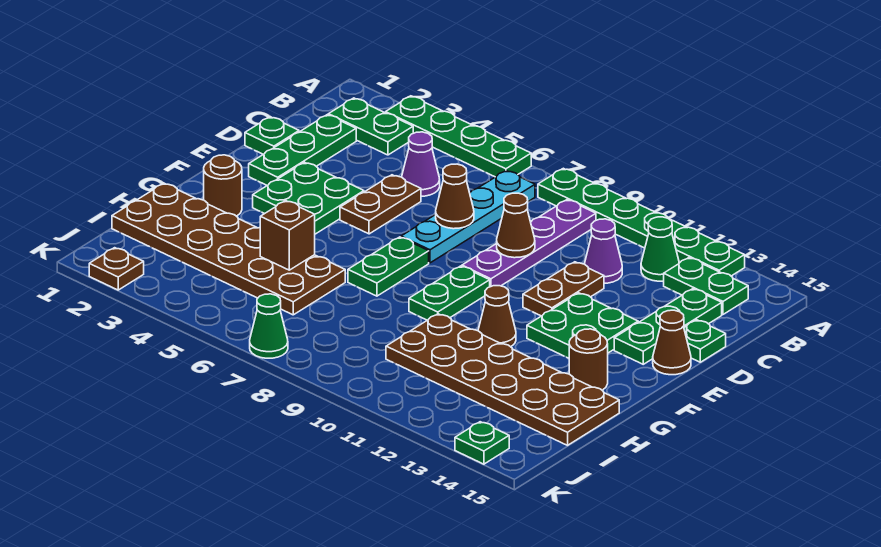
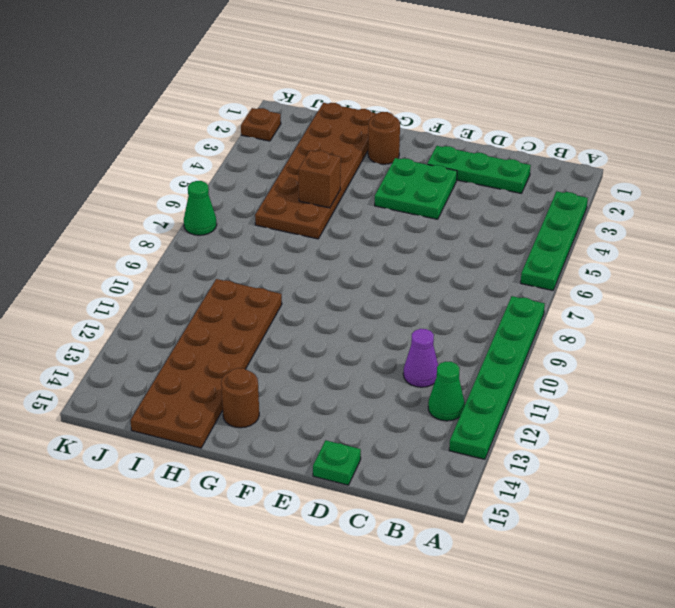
none -> green 1x2 plate [328,98,413,155]
none -> cyan 1x4 plate [401,171,535,263]
none -> purple 1x4 plate [462,200,596,287]
none -> green 1x2 plate [664,258,748,314]

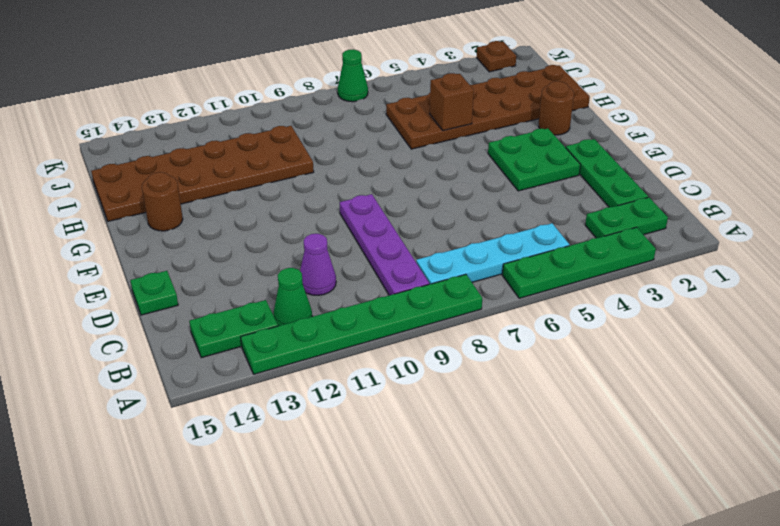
cyan 1x4 plate [416,223,569,284] -> cyan 1x4 plate turned to [401,171,535,263]
none -> purple 1x1 cone [402,132,440,196]
none -> green 1x3 plate [614,289,722,364]
none -> green 1x1 plate [245,117,299,154]
none -> brown 1x2 plate [340,175,421,234]

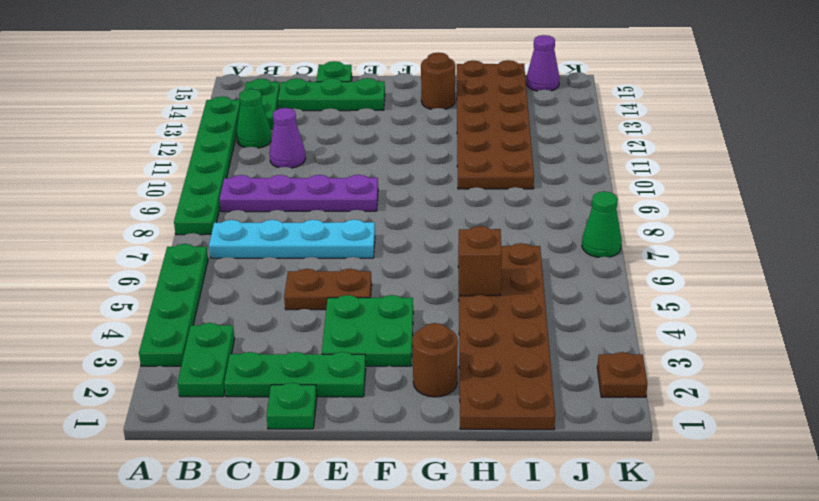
purple 1x1 cone [526,35,560,91] -> purple 1x1 cone moved to [402,132,440,196]
none -> brown 1x2 plate [523,262,604,316]
none -> green 2x2 plate [527,293,638,358]
none -> brown 1x1 cone [653,310,691,375]
none -> green 1x2 plate [348,237,429,296]

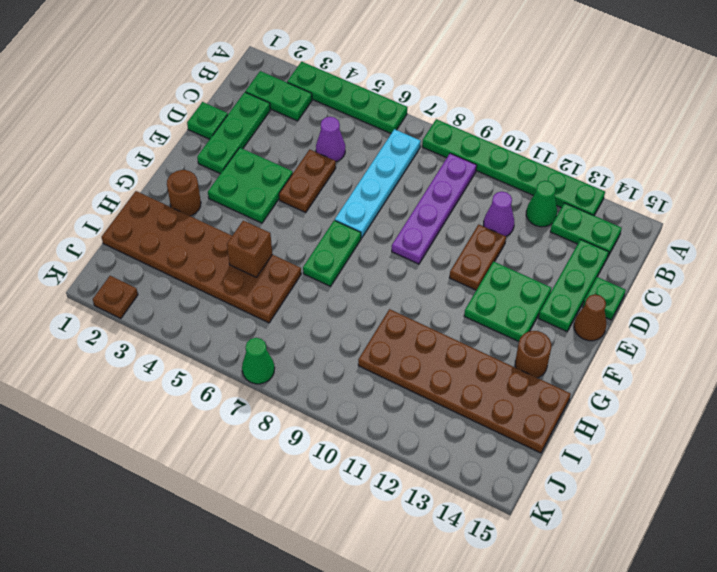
none -> green 1x2 plate [409,266,490,320]
none -> brown 1x1 cone [478,286,516,347]
none -> green 1x1 plate [455,422,509,464]
none -> brown 1x1 cone [436,164,474,229]

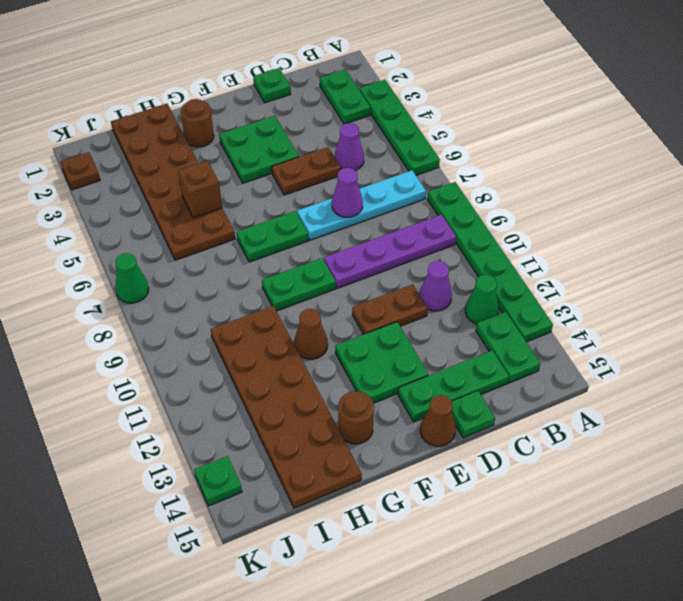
purple 1x1 cone [332,168,363,217] -> brown 1x1 cone [436,164,474,229]
none -> green 1x3 plate [249,115,356,185]
none -> brown 1x1 cone [497,193,535,258]

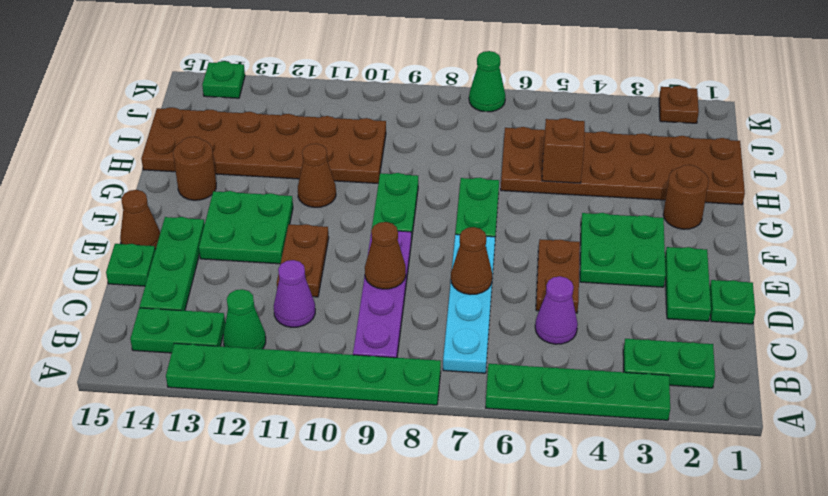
green 1x2 plate [665,247,711,321] -> green 1x3 plate [249,115,356,185]

